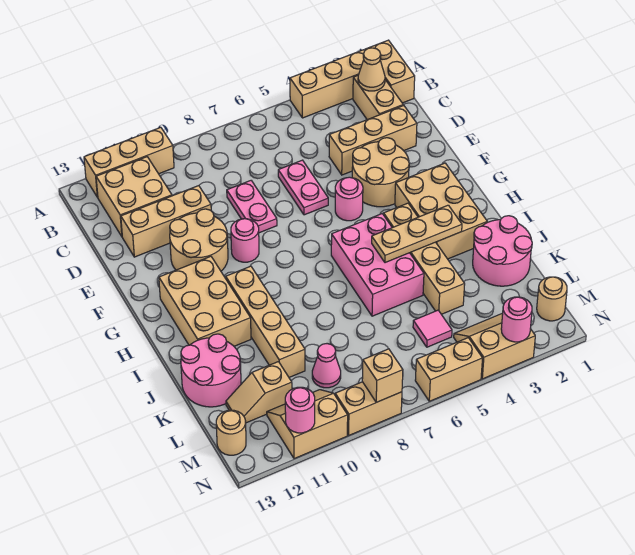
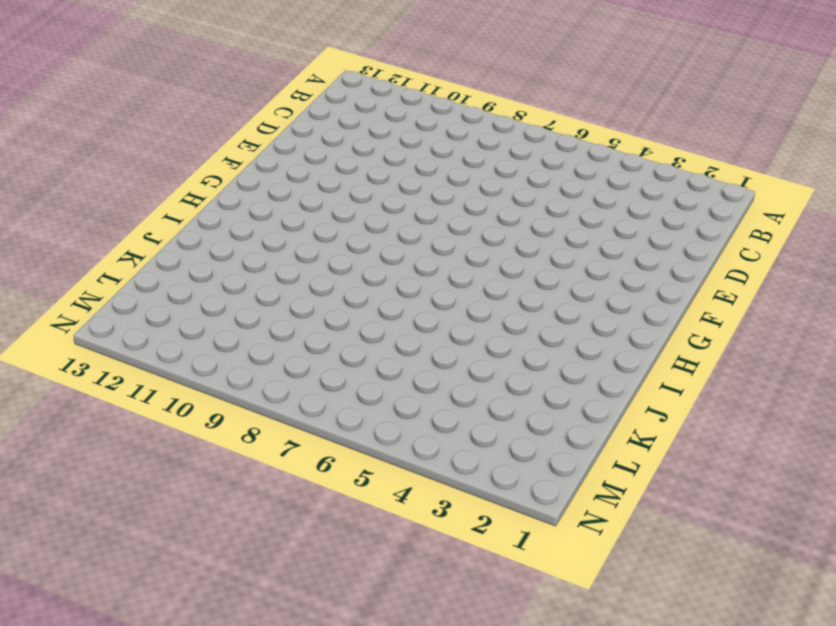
none -> tan 1x2 brick [365,40,415,103]
none -> tan 1x3 brick [290,50,364,118]
none -> tan 1x3 brick [84,127,174,197]
none -> tan 1x2 brick [353,76,403,120]

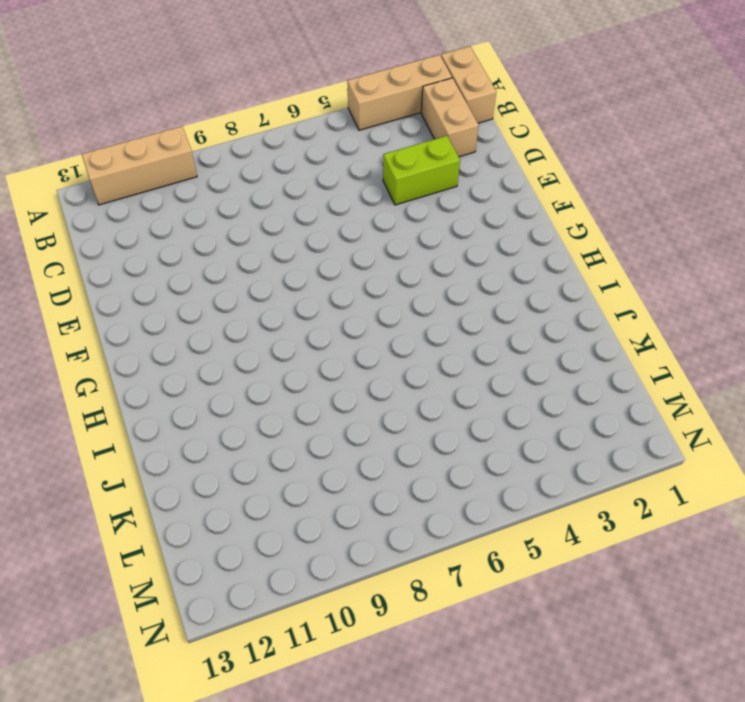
lime 1x2 brick [383,136,460,205] -> tan 1x3 brick [329,105,417,175]
none -> tan 2x2 brick [96,157,172,236]
none -> pink 1x2 plate [278,160,328,215]
none -> pink 1x2 plate [227,181,277,233]
none -> tan 1x3 brick [121,186,211,257]

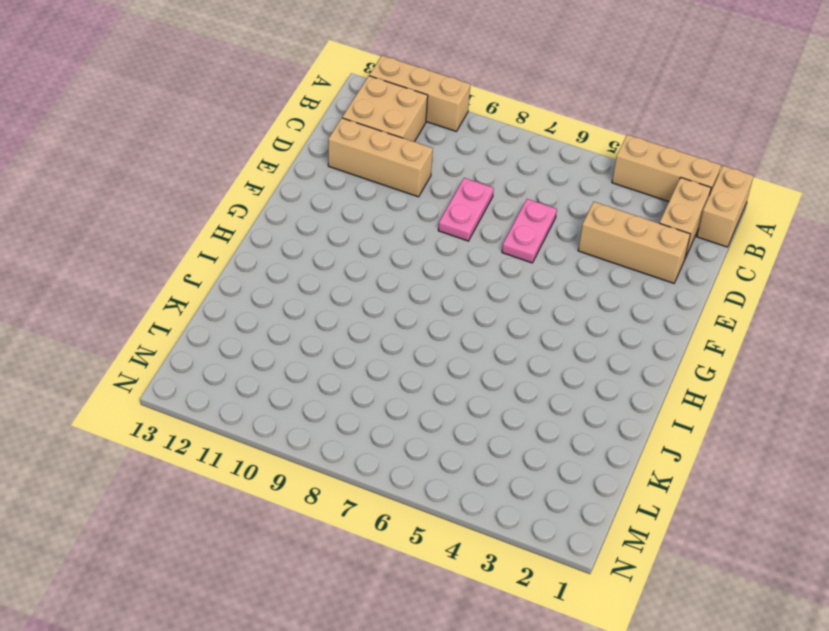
none -> tan 2x2 round brick [352,138,409,207]
none -> tan 2x2 round brick [170,209,228,271]
none -> pink 1x1 round brick [335,177,363,221]
none -> pink 1x1 round brick [231,219,259,262]

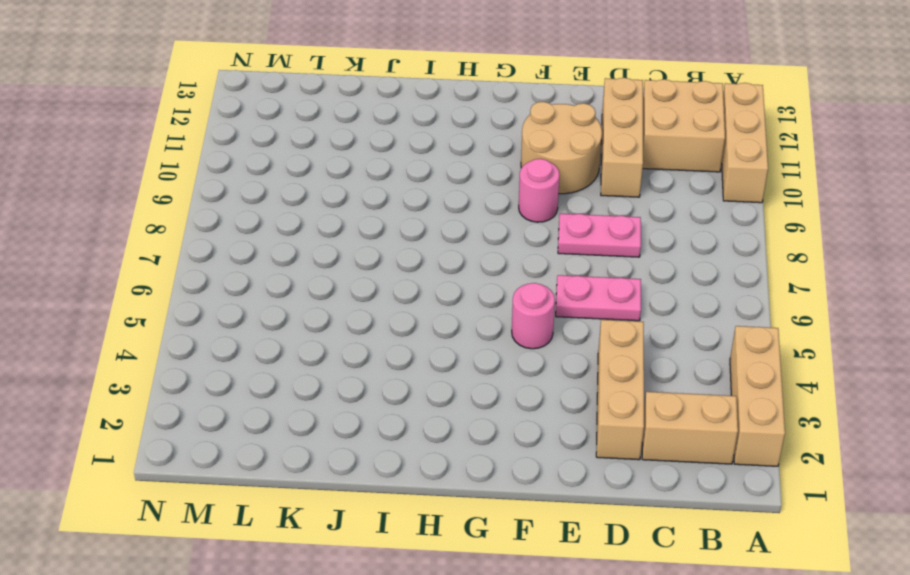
none -> tan 1x2 brick [365,40,415,103]
none -> tan 2x2 round brick [352,138,409,207]
none -> tan 2x3 brick [395,163,487,259]
none -> tan 2x3 brick [159,256,251,346]

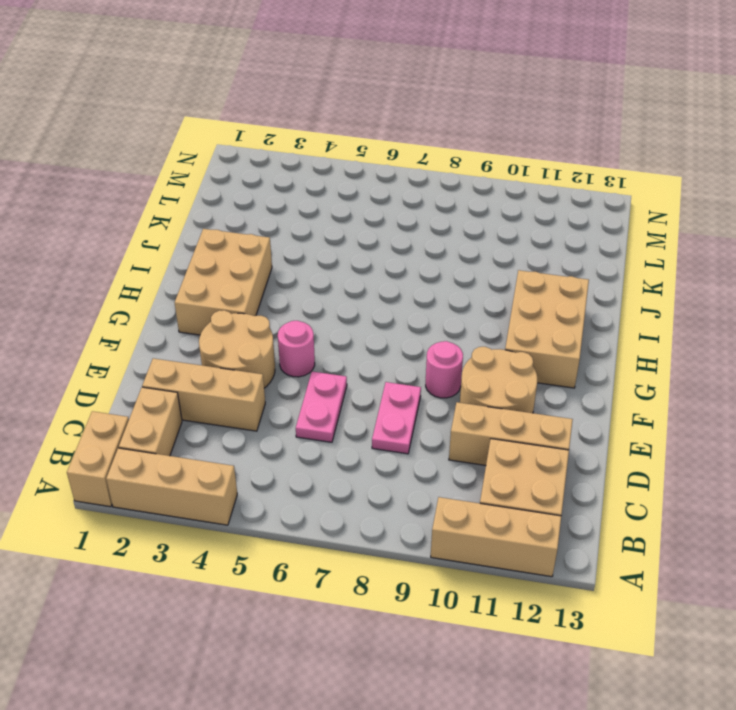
none -> tan 1x4 brick [384,203,465,314]
none -> pink 2x3 brick [331,214,424,316]
none -> tan 1x4 brick [226,266,305,377]
none -> pink 2x2 round brick [473,216,532,286]

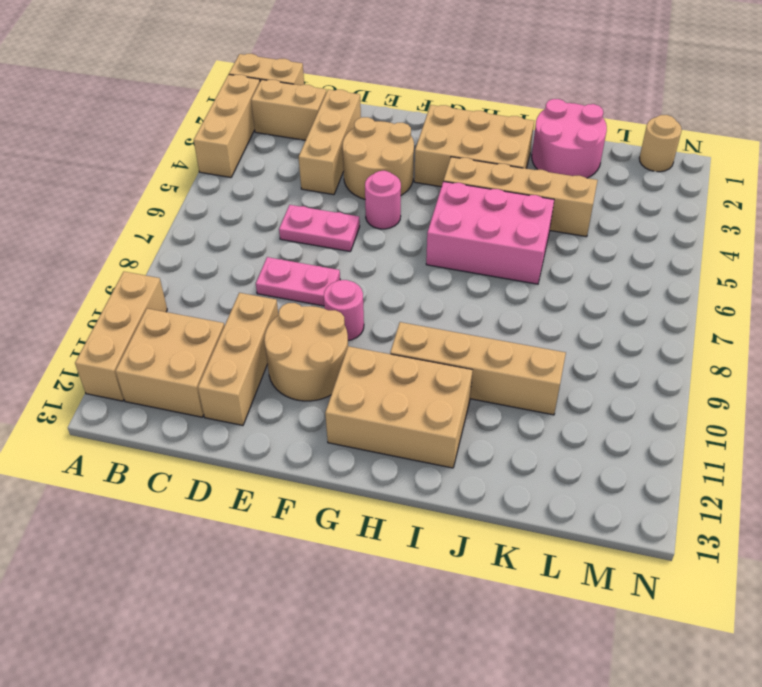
none -> pink 2x2 round brick [181,334,241,407]
none -> pink 1x1 tile [413,310,452,347]
none -> pink 1x1 cone [312,344,341,388]
none -> tan 1x2 slope [226,362,292,423]

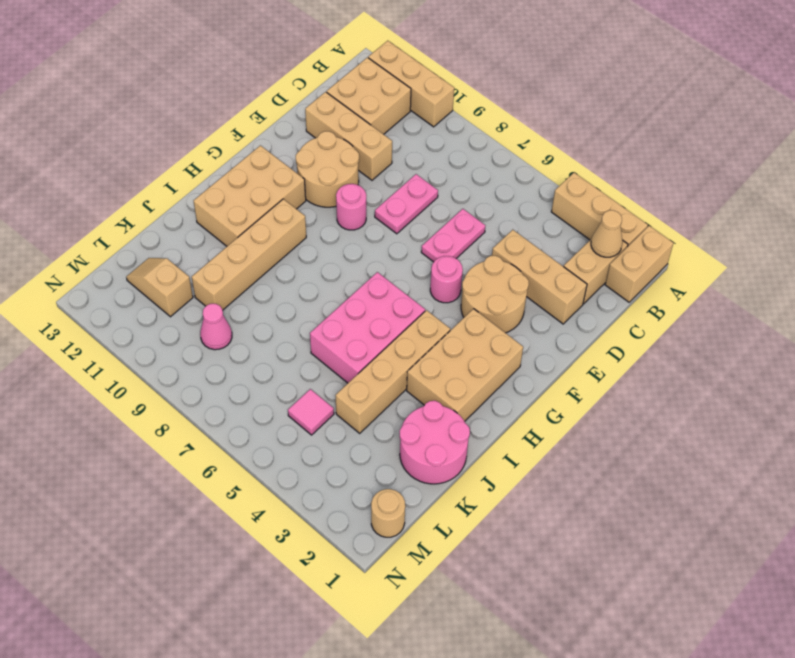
none -> pink 2x2 round brick [181,334,241,407]
none -> tan 2x2 slope [454,313,535,379]
none -> tan 2x2 slope [267,390,348,459]
none -> tan 1x1 round brick [216,410,246,455]

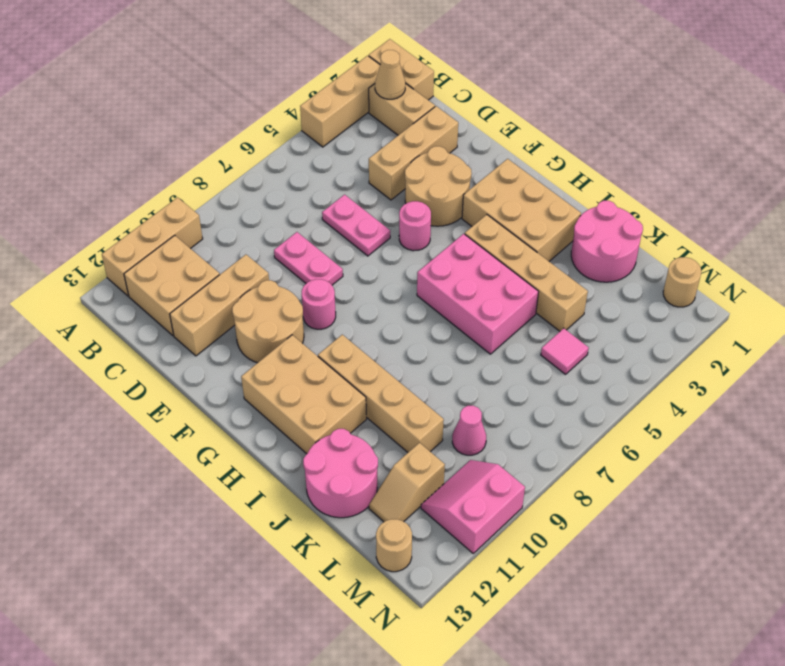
pink 2x2 slope [421,460,525,553] -> tan 2x2 slope [267,390,348,459]
none -> tan 2x2 slope [454,313,535,379]
none -> tan 1x2 brick [415,338,483,401]
none -> tan 1x2 brick [335,382,402,435]
none -> tan 1x3 plate [372,205,462,263]

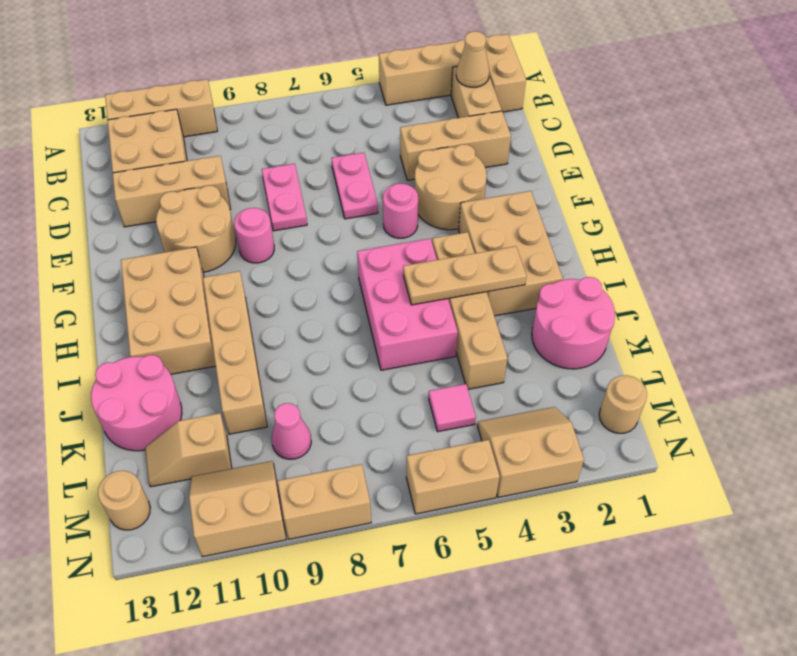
none -> pink 1x1 round brick [501,297,532,342]
none -> tan 1x1 brick [362,349,403,402]
none -> pink 1x1 round brick [285,387,315,433]

